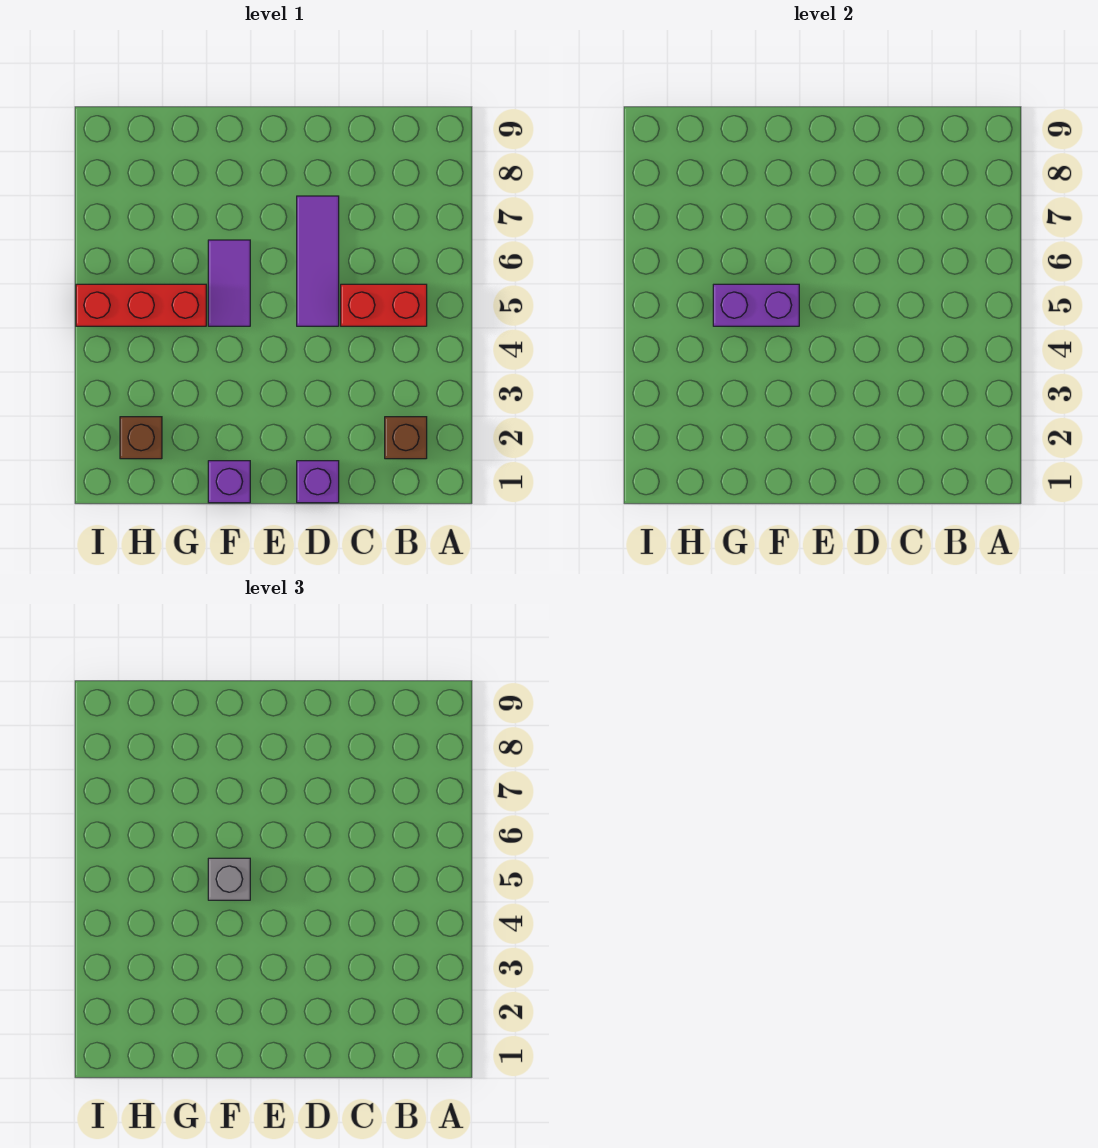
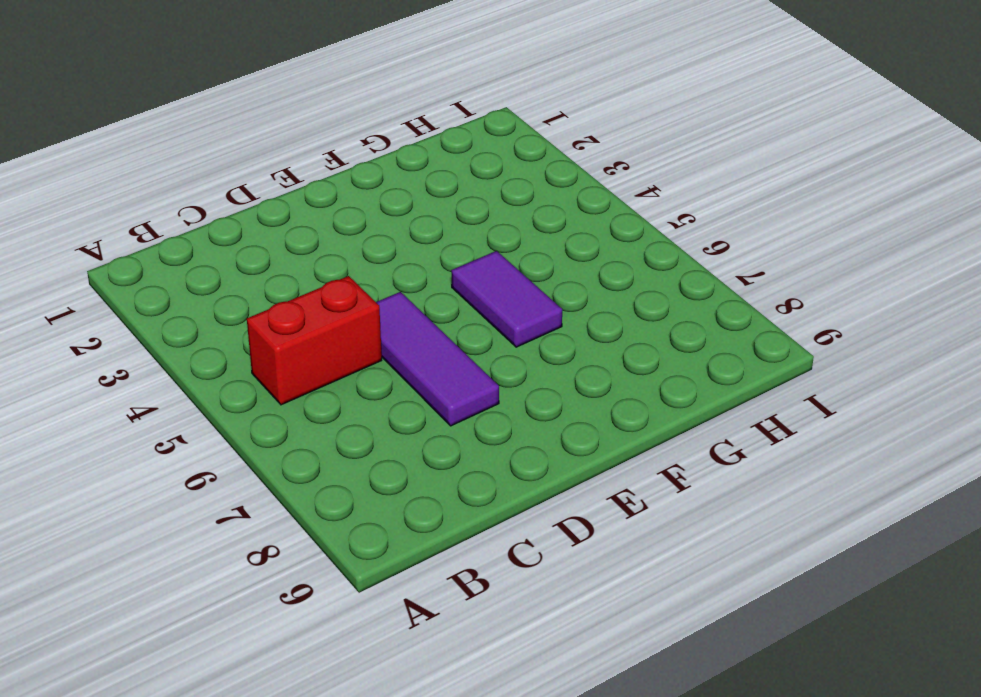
none -> brown 1x1 brick [385,417,427,459]
none -> purple 1x1 brick [297,461,339,503]

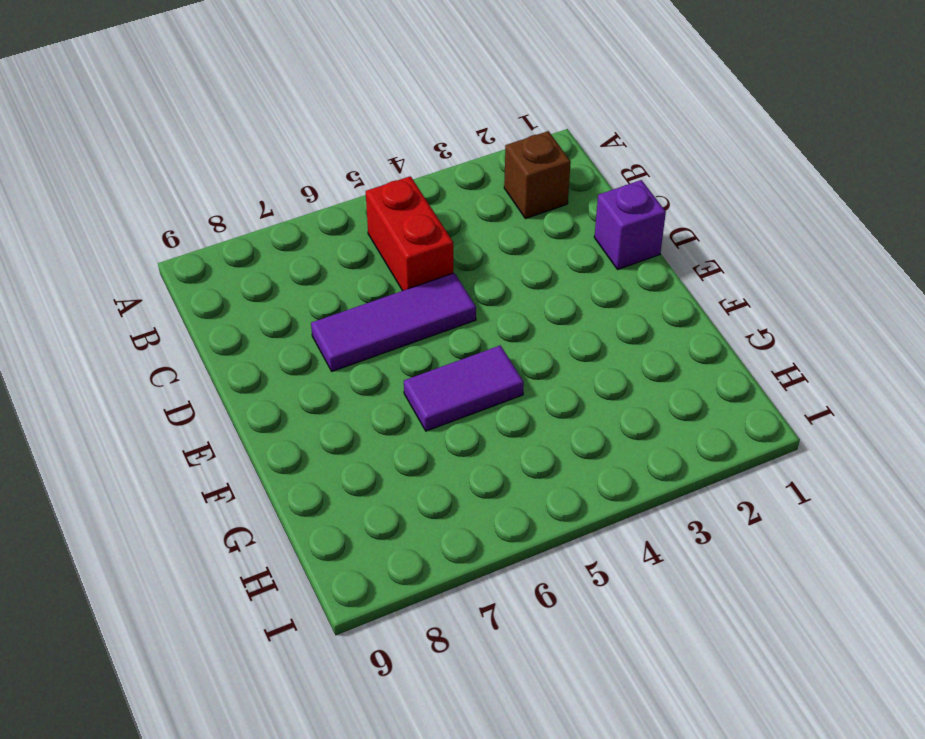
none -> purple 1x1 brick [208,461,250,503]
none -> red 1x3 brick [76,284,206,326]

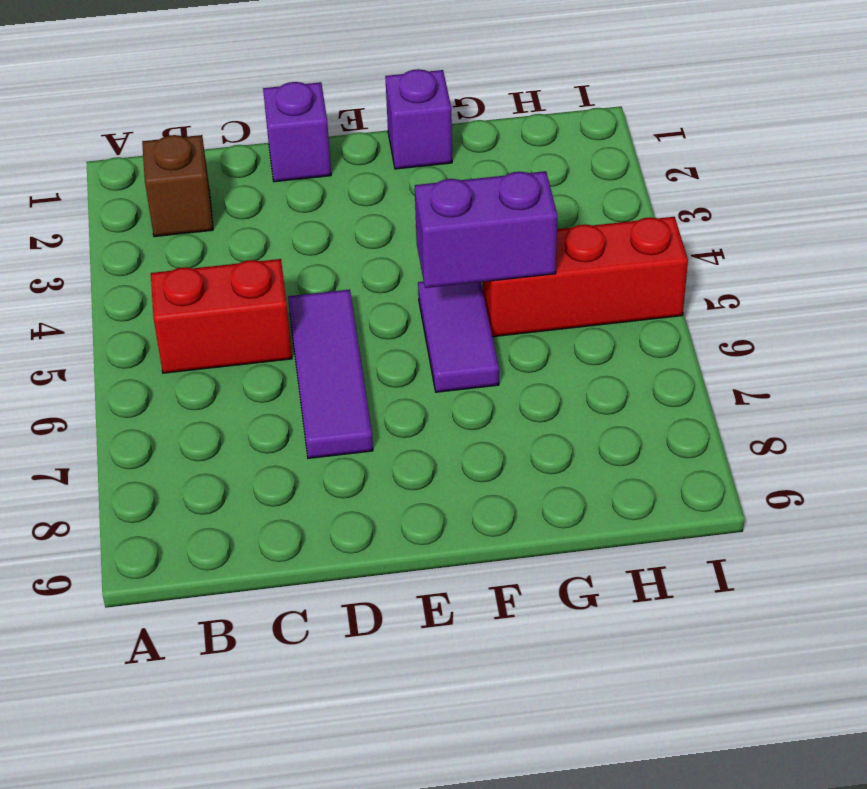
none -> brown 1x1 brick [120,417,162,459]
none -> grey 1x1 brick [208,858,250,900]

